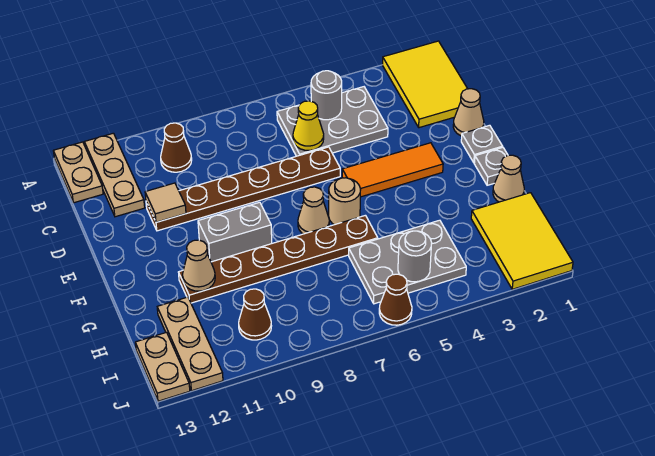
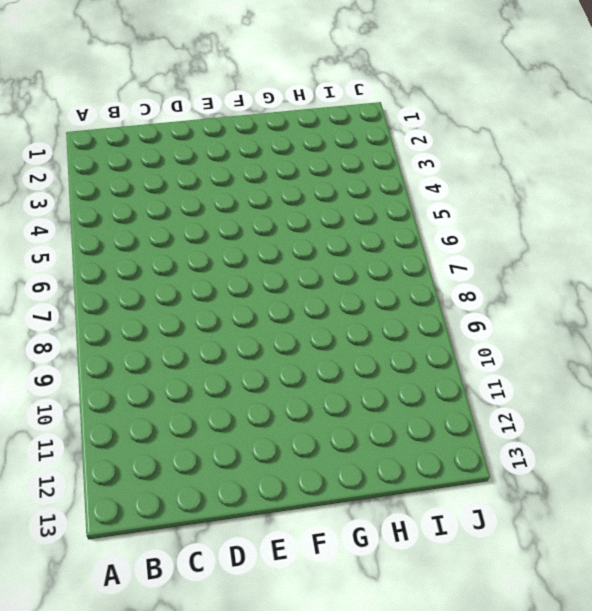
none -> yellow 2x3 tile [383,41,467,128]
none -> tan 1x3 plate [85,133,145,217]
none -> tan 1x2 plate [53,142,103,203]

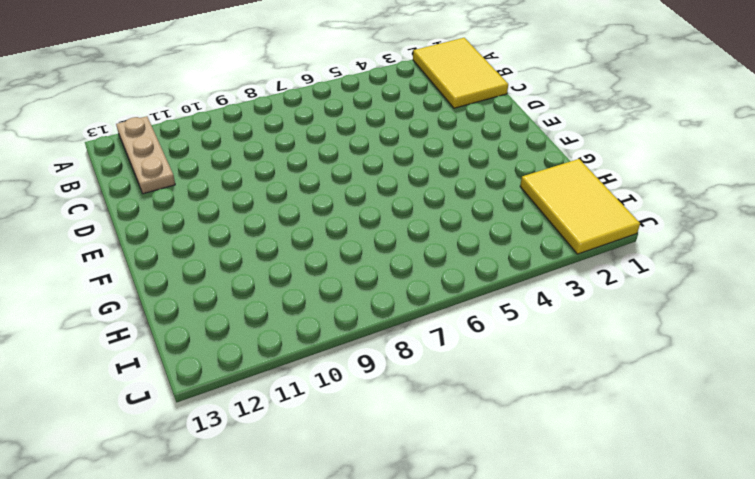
none -> tan 1x2 plate [53,142,103,203]
none -> grey 2x3 plate [277,87,388,156]
none -> brown 1x1 cone [161,123,192,172]

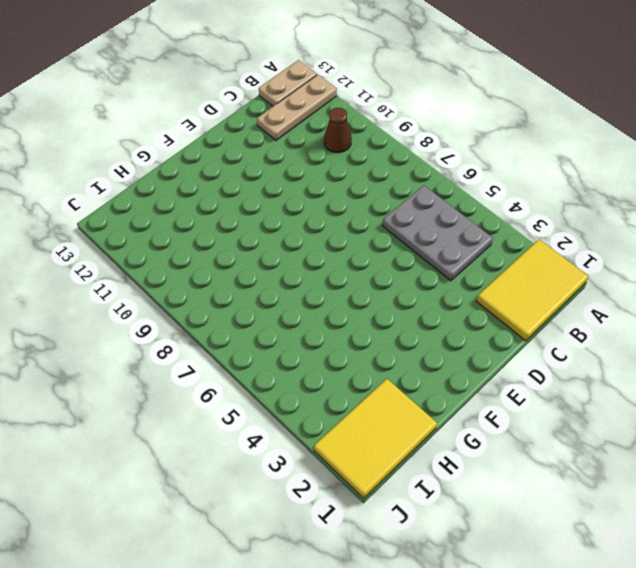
none -> tan 1x1 cone [453,89,484,136]
none -> brown 1x6 plate [146,147,340,231]
none -> grey 1x1 plate [461,125,503,163]

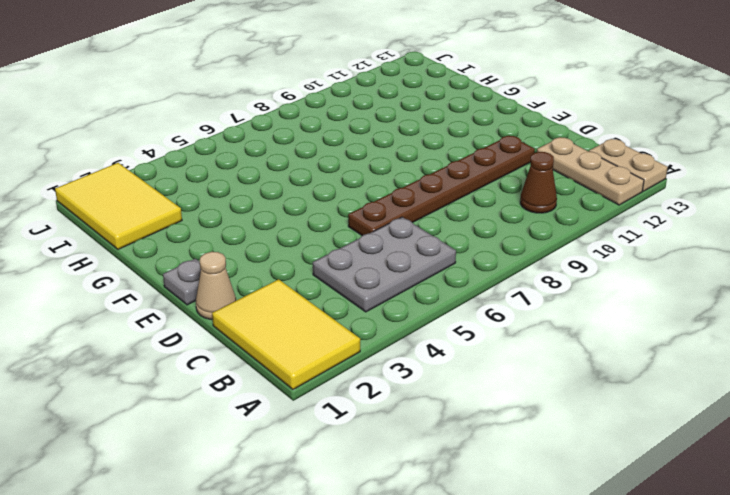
none -> orange 1x3 tile [342,143,443,197]
none -> grey 1x1 plate [474,147,508,185]
none -> tan 1x1 round brick [329,178,361,225]

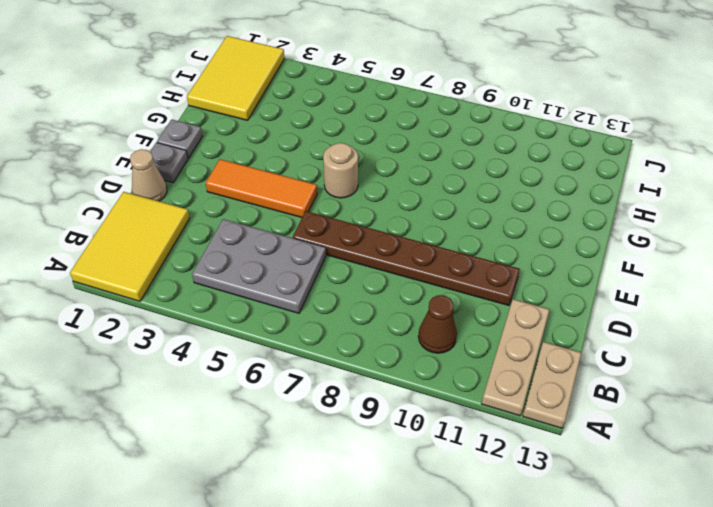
none -> tan 1x1 cone [298,187,329,234]
none -> grey 1x2 brick [198,202,272,262]
none -> tan 1x1 cone [493,155,524,202]

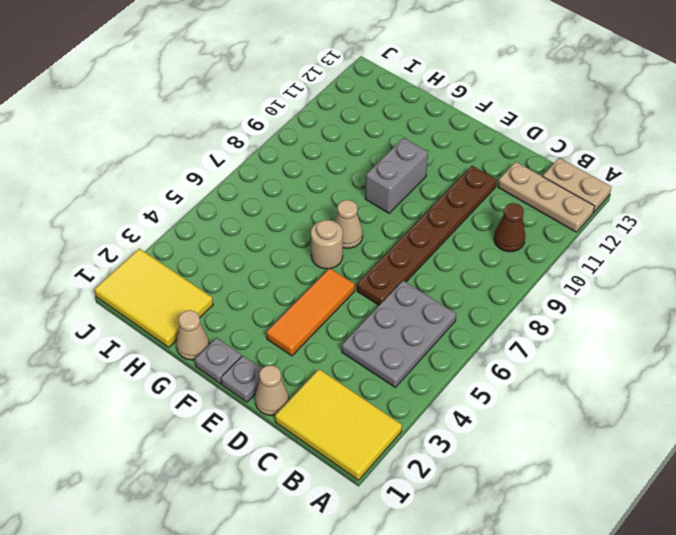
none -> brown 1x6 plate [179,215,378,303]
none -> grey 2x3 plate [349,220,466,304]
none -> tan 1x3 plate [157,297,223,391]

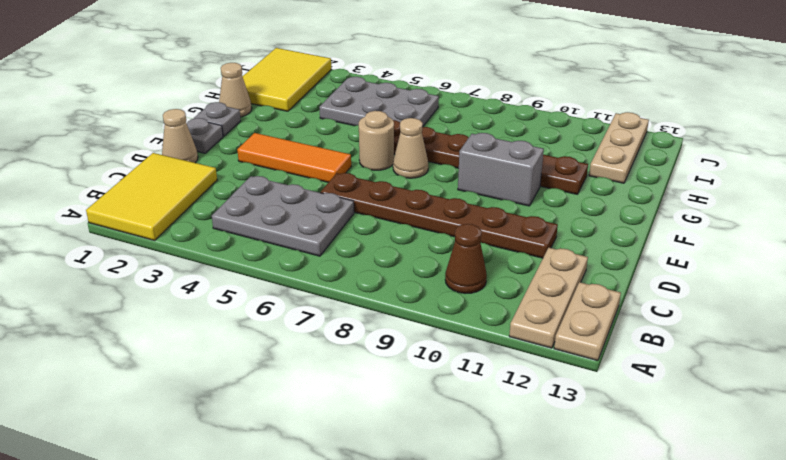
none -> brown 1x1 cone [239,289,271,340]
none -> tan 1x2 plate [135,332,190,401]
none -> brown 1x1 cone [379,274,412,325]

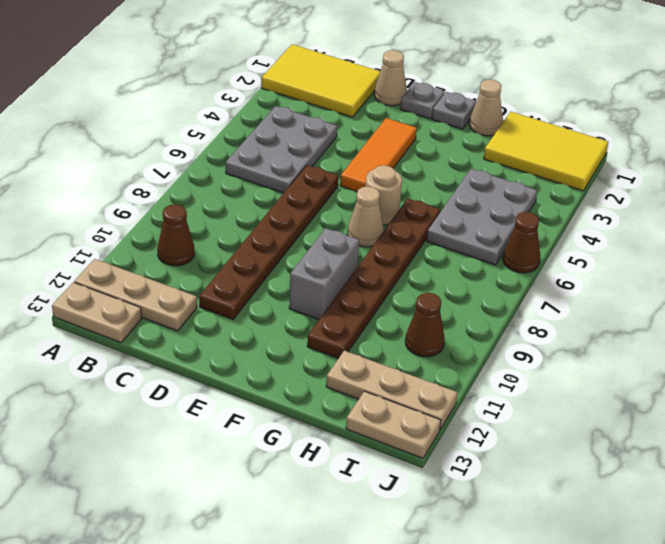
none -> grey 1x1 round brick [311,71,342,120]
none -> yellow 1x1 cone [293,101,324,150]
none -> tan 1x1 tile [145,183,186,222]

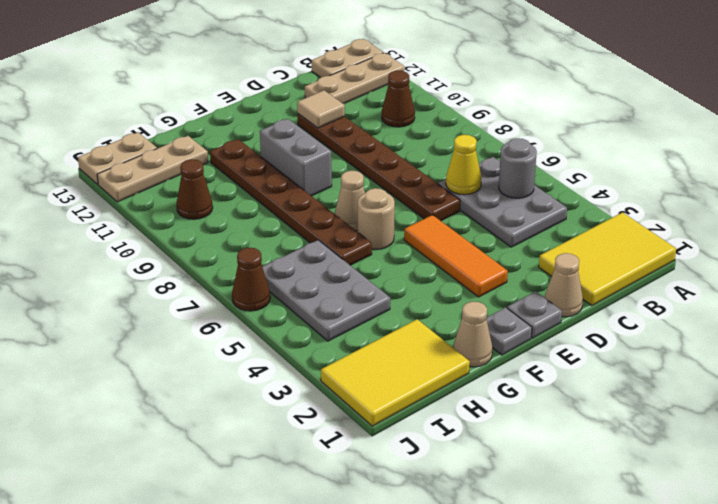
none -> tan 1x1 cone [183,240,215,291]
none -> grey 1x1 round brick [398,231,432,282]

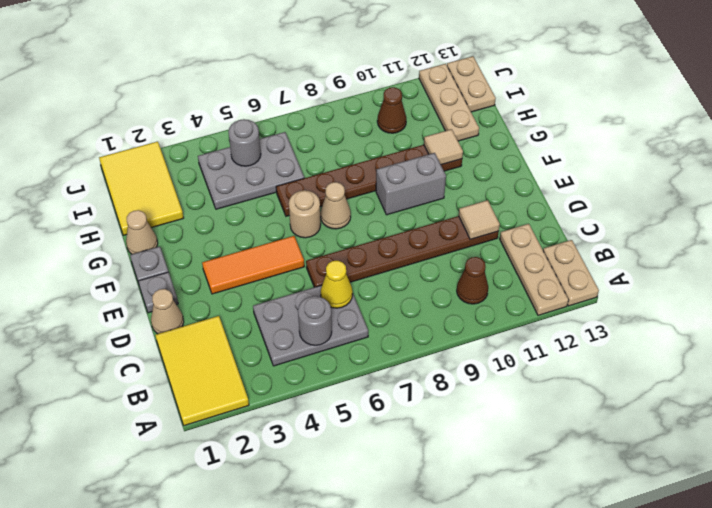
tan 1x1 tile [424,129,463,165] -> tan 1x1 cone [183,240,215,291]
none -> brown 1x1 cone [379,274,412,325]

